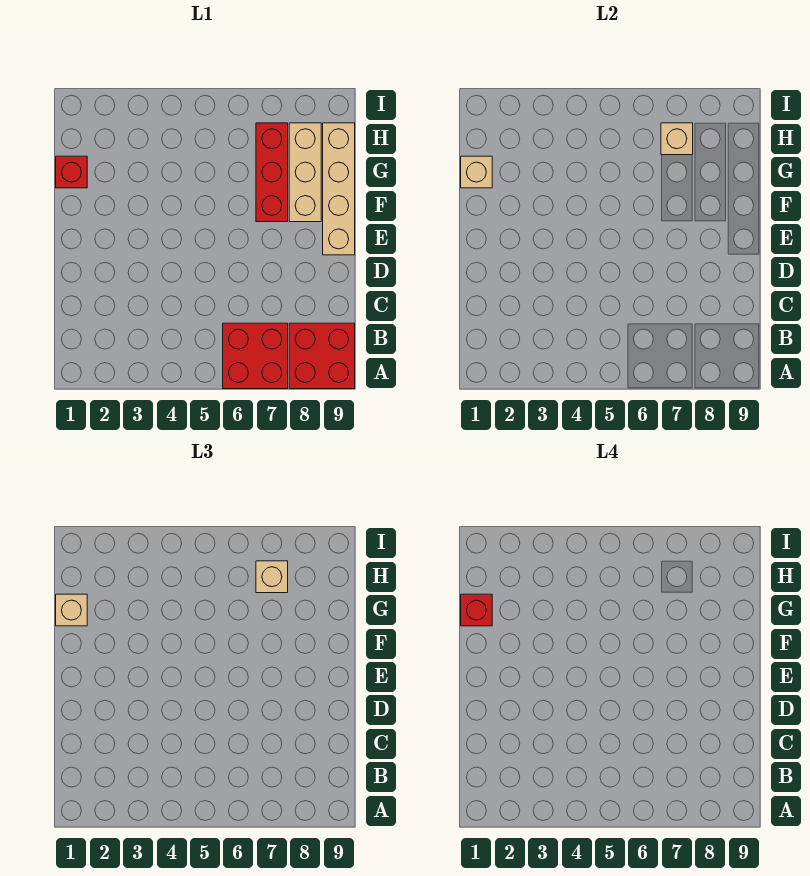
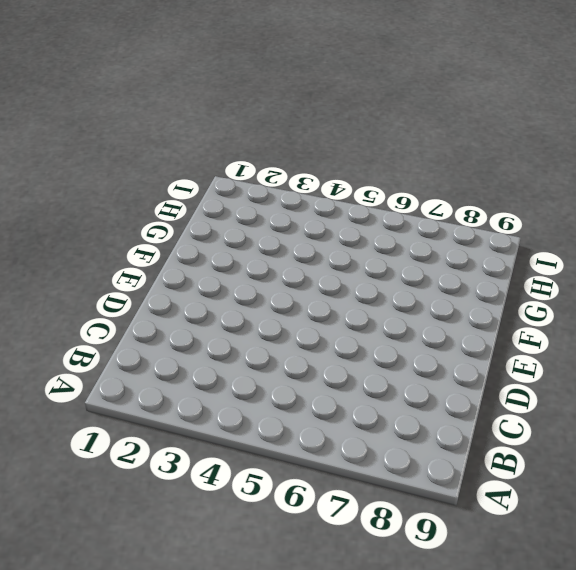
none -> red 2x2 brick [223,323,288,389]
none -> red 2x2 brick [289,323,355,389]

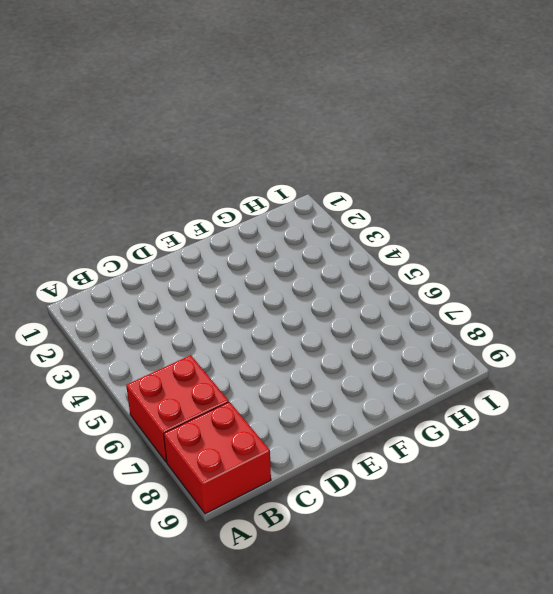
none -> tan 1x4 brick [323,123,355,255]
none -> red 1x3 brick [256,123,288,222]

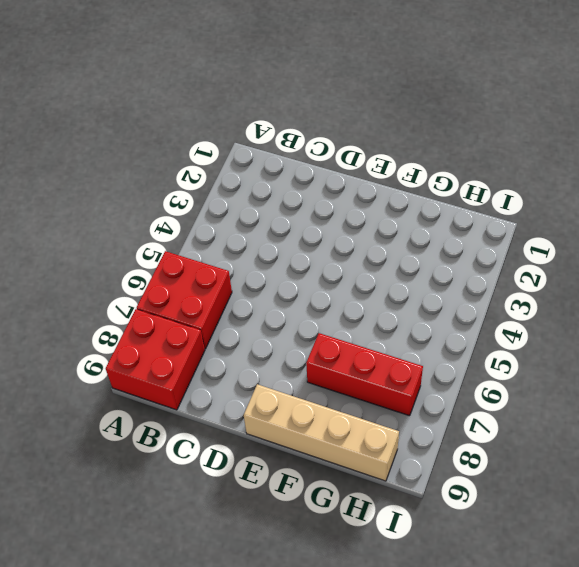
none -> tan 1x3 brick [289,123,321,222]
none -> red 1x1 brick [56,156,87,188]

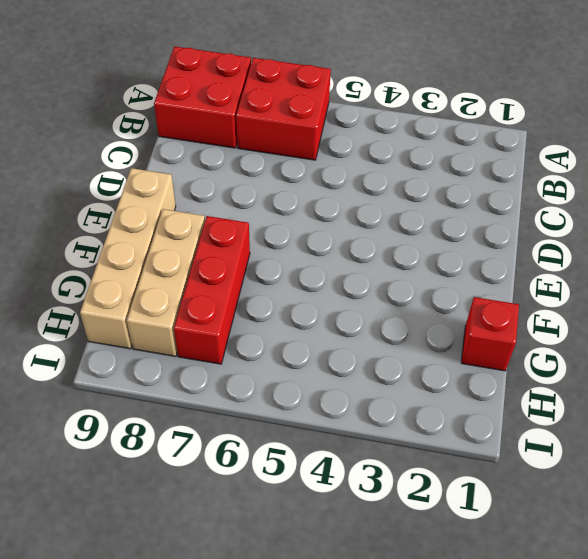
none -> tan 1x1 brick [461,156,492,188]
none -> tan 1x1 brick [661,123,693,155]

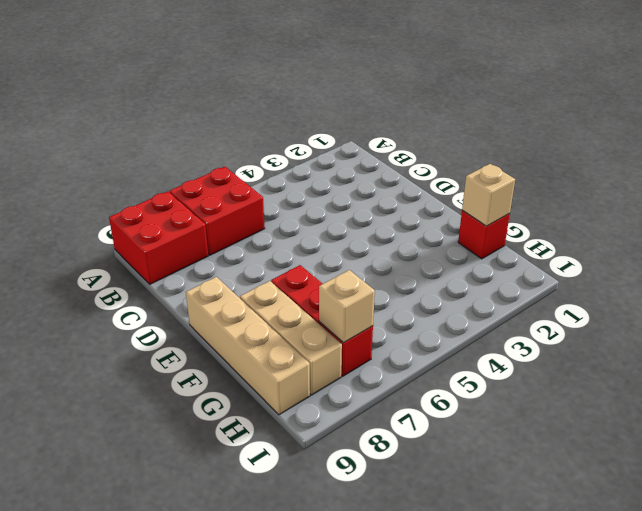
none -> tan 1x1 brick [56,594,87,626]
none -> tan 1x1 brick [256,561,288,593]

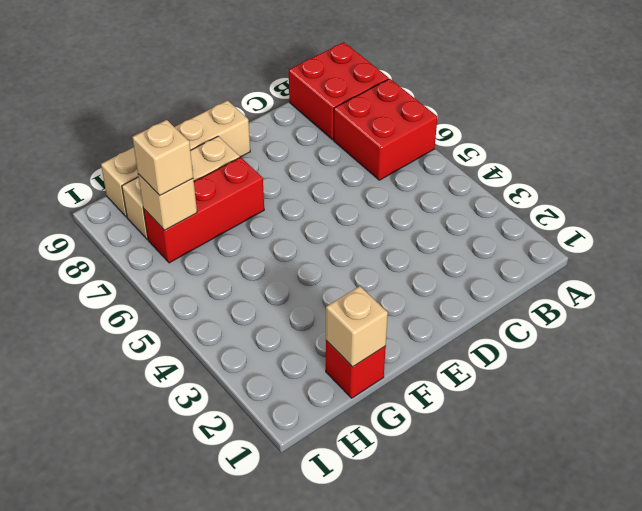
none -> tan 1x1 brick [56,594,87,626]
none -> red 1x1 brick [461,594,492,626]

